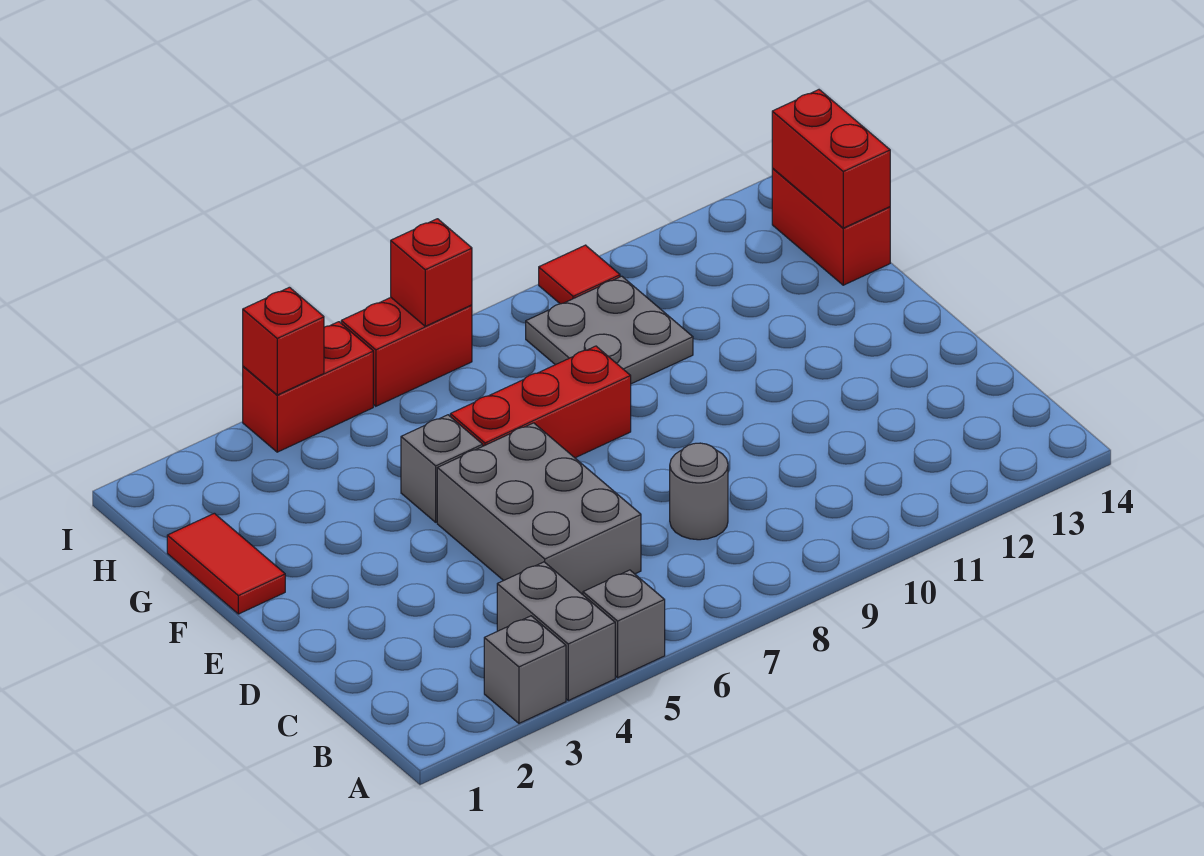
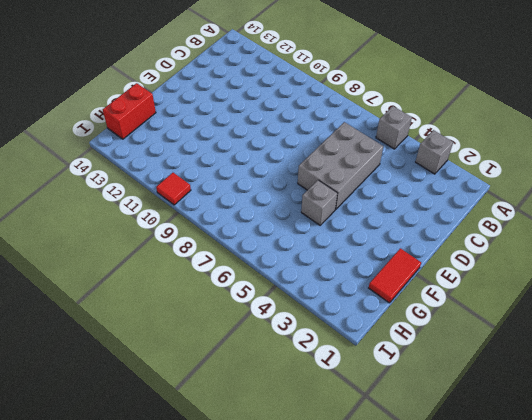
none -> grey 1x2 brick [497,562,615,700]
none -> grey 1x1 round brick [670,443,728,540]
none -> red 1x3 brick [450,346,631,458]

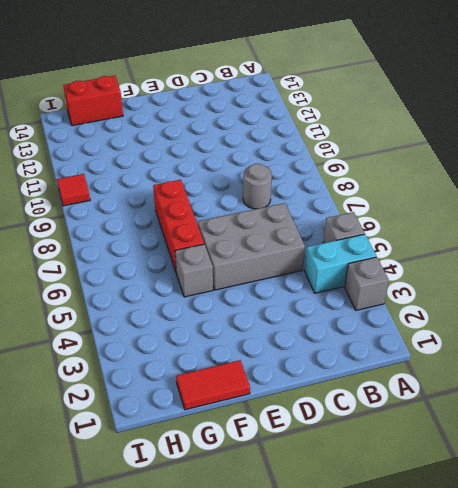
cyan 1x2 brick [305,234,376,293] -> grey 1x2 brick [497,562,615,700]
none -> grey 2x2 plate [526,276,693,384]
none -> red 1x2 brick [243,322,373,452]
none -> red 1x2 brick [341,298,472,406]

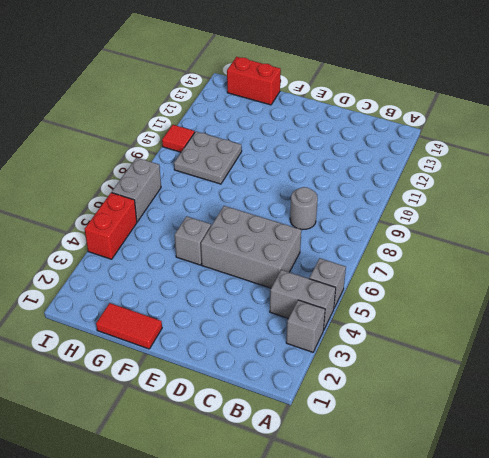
grey 1x2 brick [112,158,161,222] -> red 1x2 brick [341,298,472,406]
none -> red 1x3 brick [450,346,631,458]
none -> red 1x2 brick [772,90,890,228]
none -> red 1x1 brick [243,287,324,395]

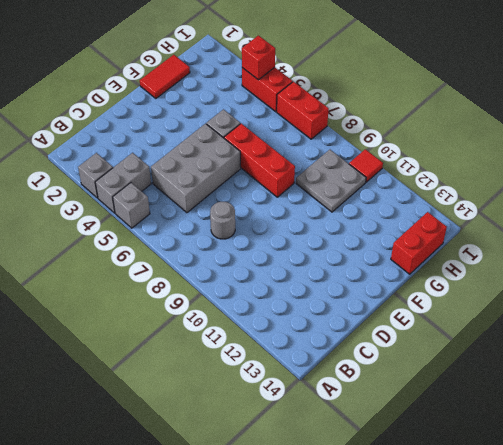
none -> red 1x2 brick [772,90,890,228]
none -> red 1x1 brick [391,219,472,326]

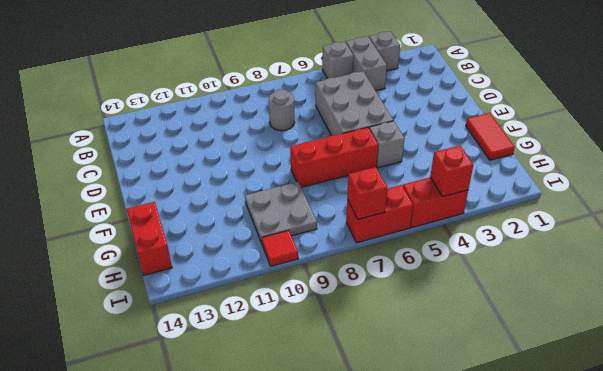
none -> red 1x2 brick [772,90,890,228]

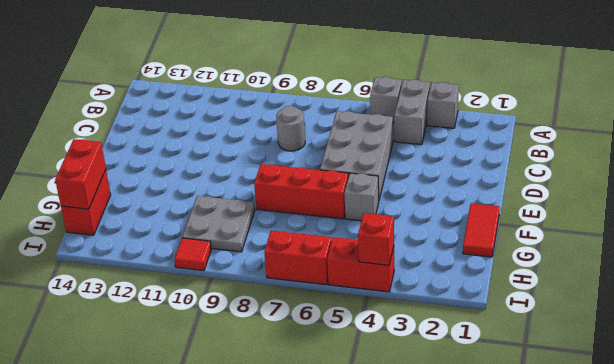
none -> red 1x1 brick [391,219,472,326]

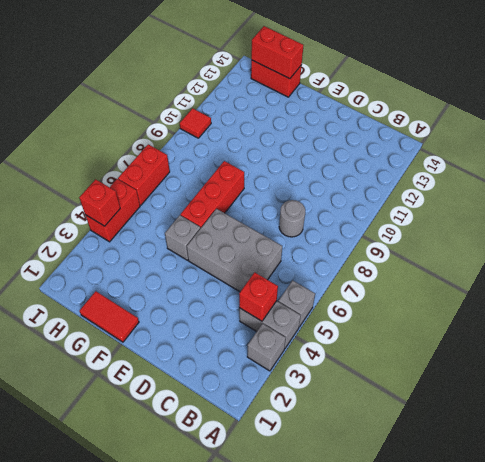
red 1x1 brick [239,272,278,321] -> red 1x1 brick moved to [391,219,472,326]
none -> grey 2x2 plate [526,276,693,384]

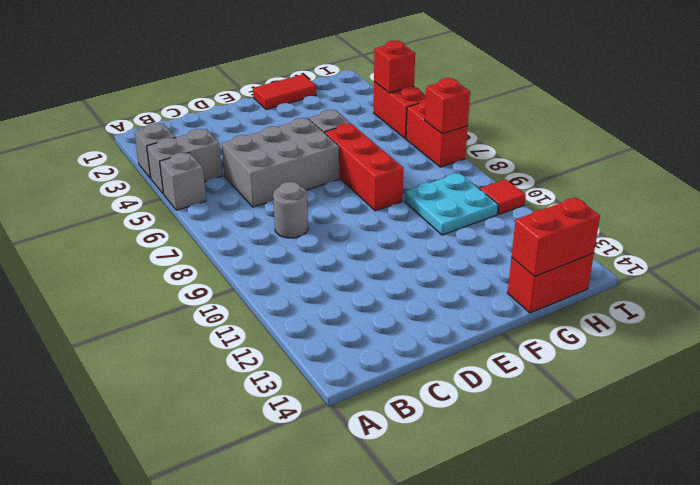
cyan 2x2 plate [405,173,498,235] -> grey 2x2 plate [526,276,693,384]

